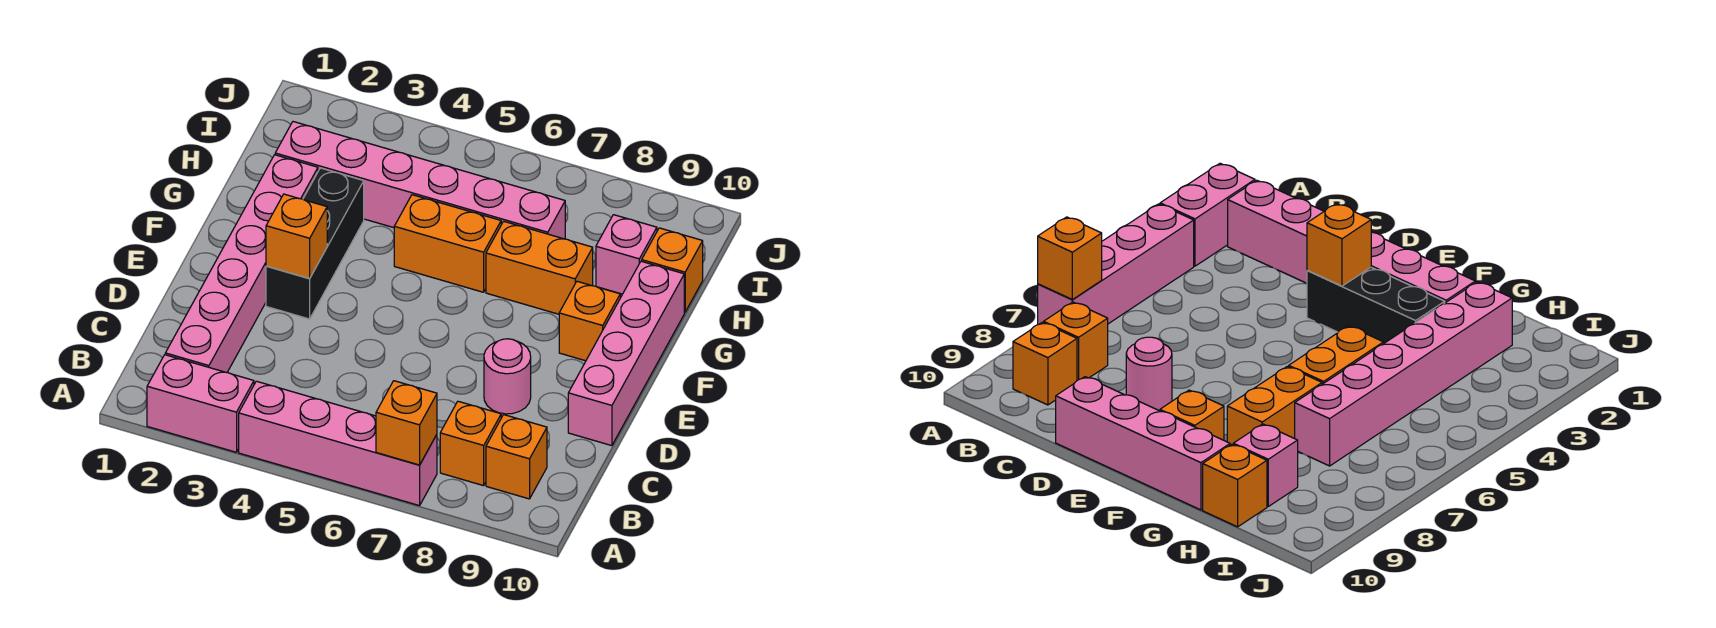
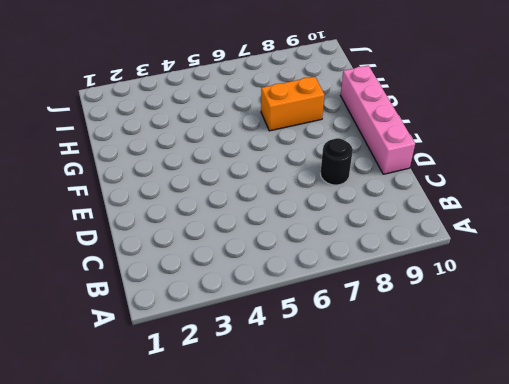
black 1x1 round brick [320,138,353,185] -> pink 1x1 round brick [484,339,531,414]
none -> pink 1x2 brick [147,355,254,452]
none -> pink 1x4 brick [239,381,437,506]
none -> pink 1x6 brick [165,155,318,373]

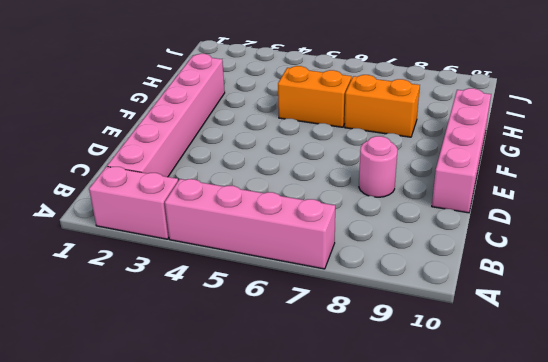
none -> orange 1x1 brick [440,401,501,486]
none -> orange 1x1 brick [486,415,547,499]
none -> black 1x3 brick [266,168,364,319]

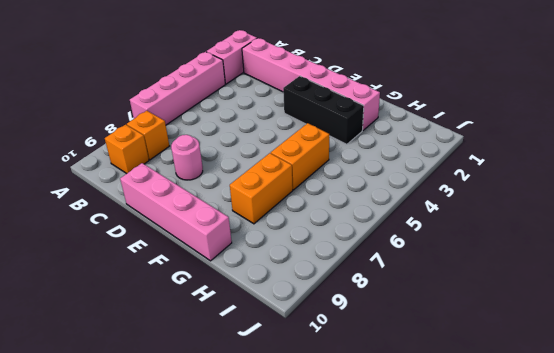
none -> orange 1x1 brick [559,281,620,361]
none -> pink 1x6 brick [275,122,565,239]
none -> pink 1x1 brick [596,215,657,294]

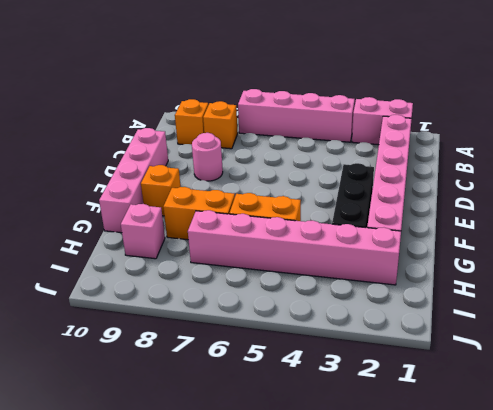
none -> orange 1x1 brick [642,228,703,312]
none -> orange 1x1 brick [376,381,437,465]
none -> orange 1x1 brick [266,194,327,279]

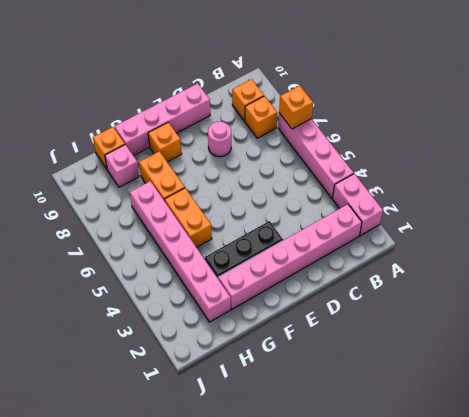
none -> orange 1x1 brick [266,194,327,279]

